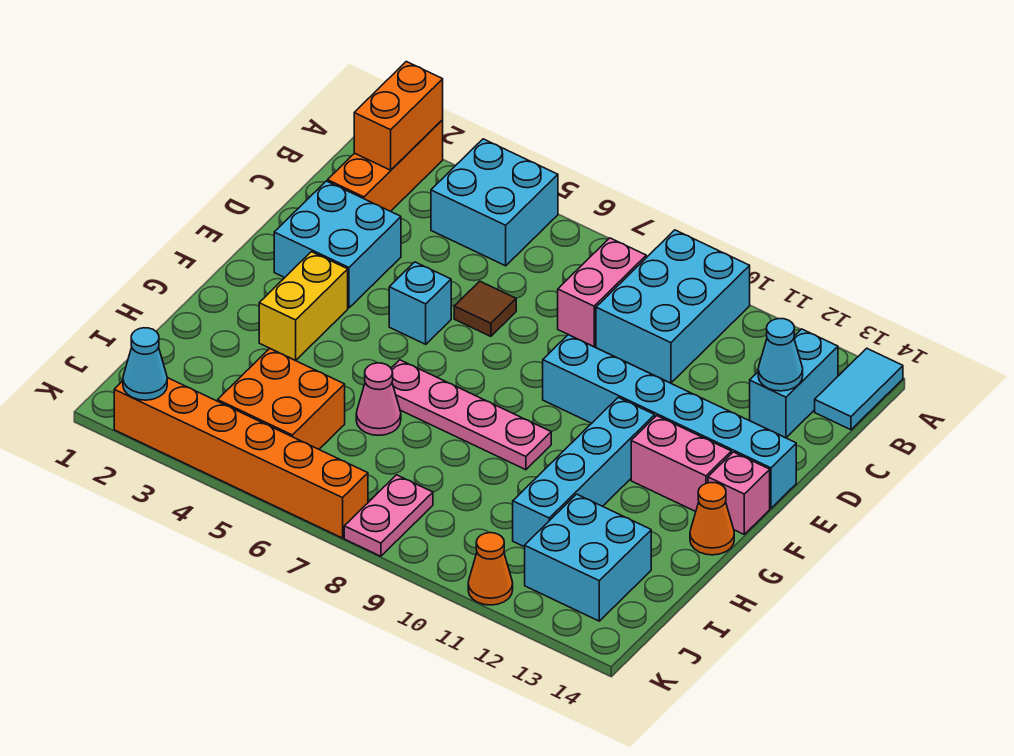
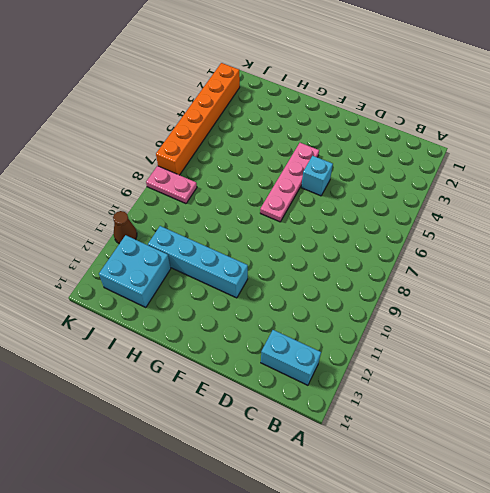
pink 1x4 plate [260,143,319,222] -> pink 1x4 plate moved to [391,360,551,470]
brown 1x1 cone [113,211,137,244] -> orange 1x1 cone [468,533,513,605]
none -> orange 1x3 brick [328,120,443,211]
none -> cyan 2x2 brick [431,139,558,266]
none -> cyan 2x3 brick [596,230,750,383]

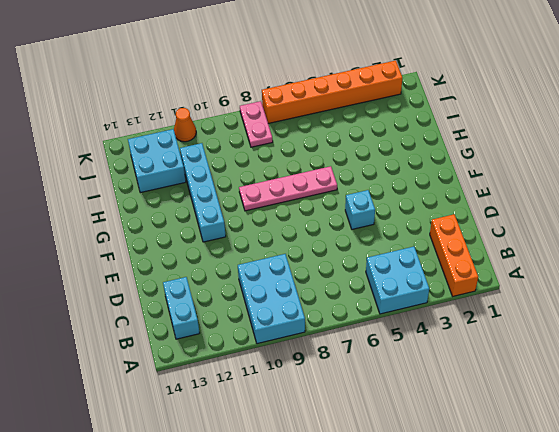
none -> cyan 1x2 tile [815,348,903,430]
none -> pink 1x2 brick [558,238,646,347]
none -> cyan 2x2 brick [274,181,401,308]

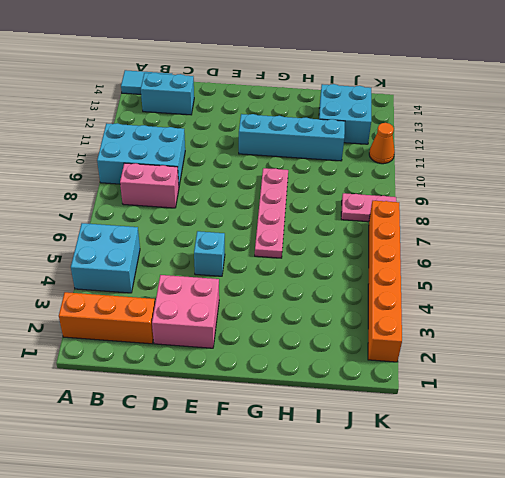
pink 2x2 brick [152,275,219,348] -> cyan 2x2 brick [274,181,401,308]
none -> brown 1x1 tile [454,281,516,336]
none -> cyan 1x6 brick [543,335,796,508]
none -> yellow 1x2 brick [259,252,348,360]

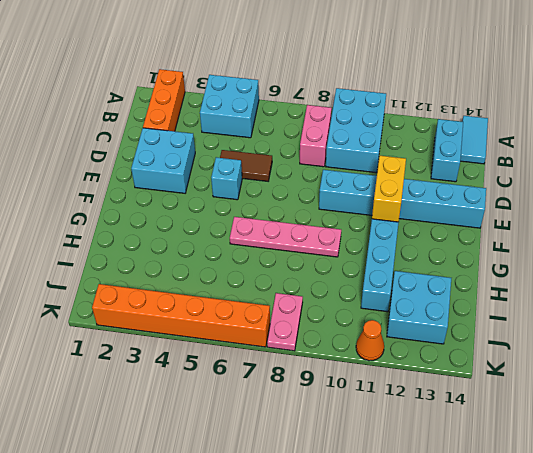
brown 1x2 tile [220,150,272,181] -> brown 1x1 tile [454,281,516,336]
yellow 1x2 brick [372,156,406,222] -> yellow 1x2 brick moved to [259,252,348,360]
none -> pink 1x2 brick [631,416,731,512]
none -> pink 1x1 brick [708,452,770,534]
none -> orange 1x1 cone [690,483,734,555]

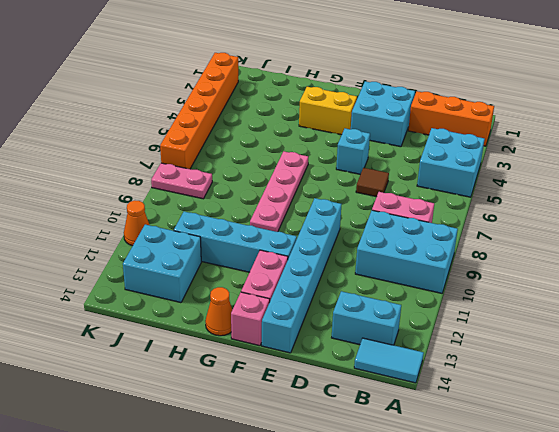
none -> pink 1x1 cone [356,363,401,435]
none -> orange 2x2 brick [218,349,345,449]
none -> orange 1x2 brick [354,62,443,170]

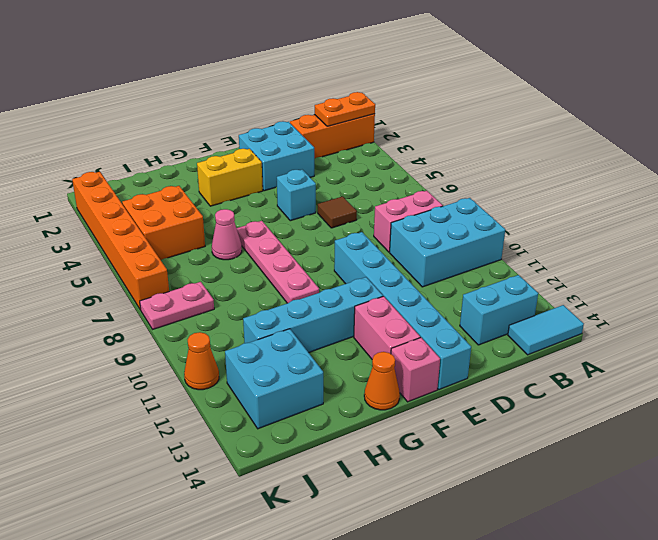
orange 1x2 plate [315,92,375,126] -> orange 1x2 brick [354,62,443,170]
none -> cyan 2x2 brick [431,139,558,266]
none -> cyan 1x1 cone [758,319,803,391]
none -> cyan 1x1 cone [123,328,167,400]

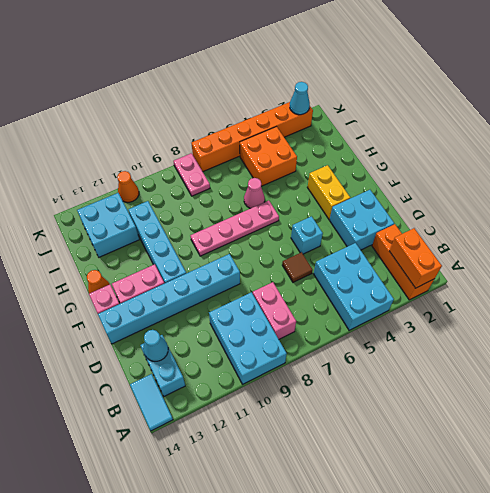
cyan 2x3 brick [314,243,394,330] -> cyan 2x2 brick [431,139,558,266]

